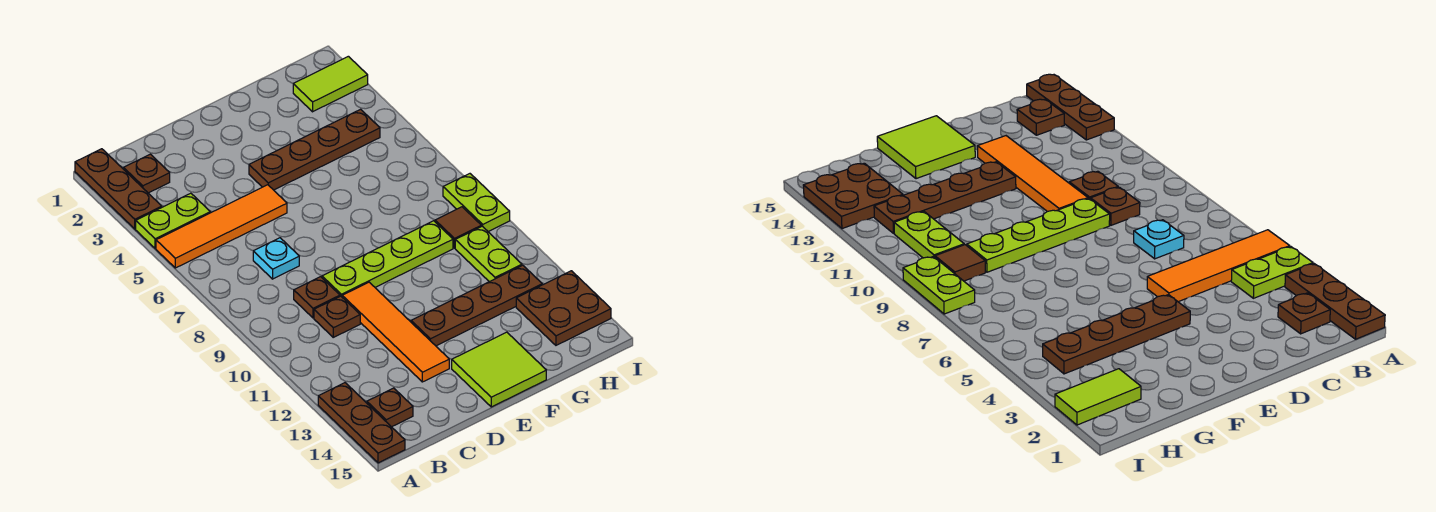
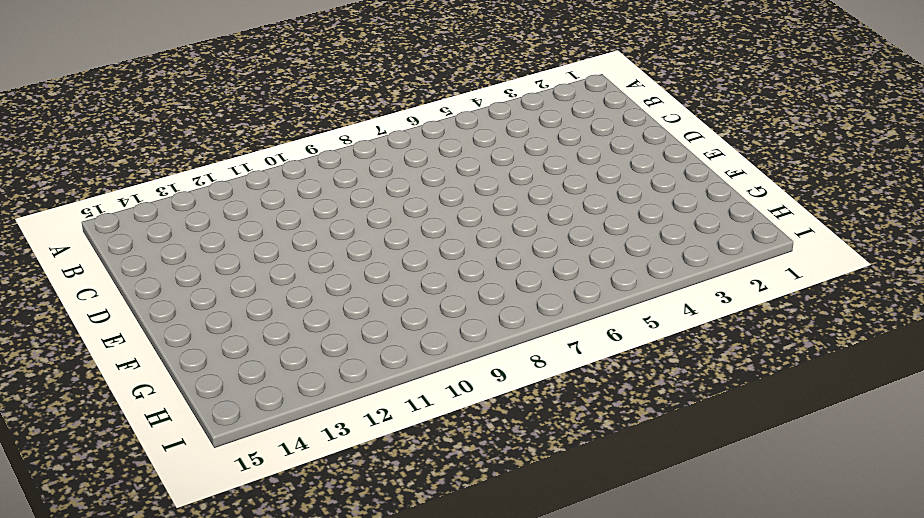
none -> brown 1x3 plate [75,149,162,229]
none -> lime 1x2 plate [136,193,210,249]
none -> orange 1x4 tile [156,185,287,268]

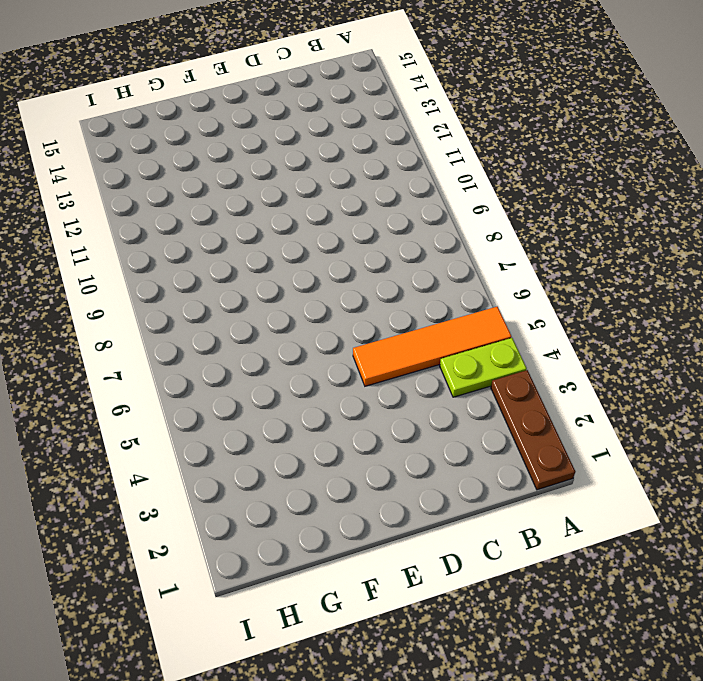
none -> brown 1x3 plate [318,383,405,463]
none -> brown 1x1 plate [124,154,170,193]
none -> brown 1x1 plate [367,388,413,427]

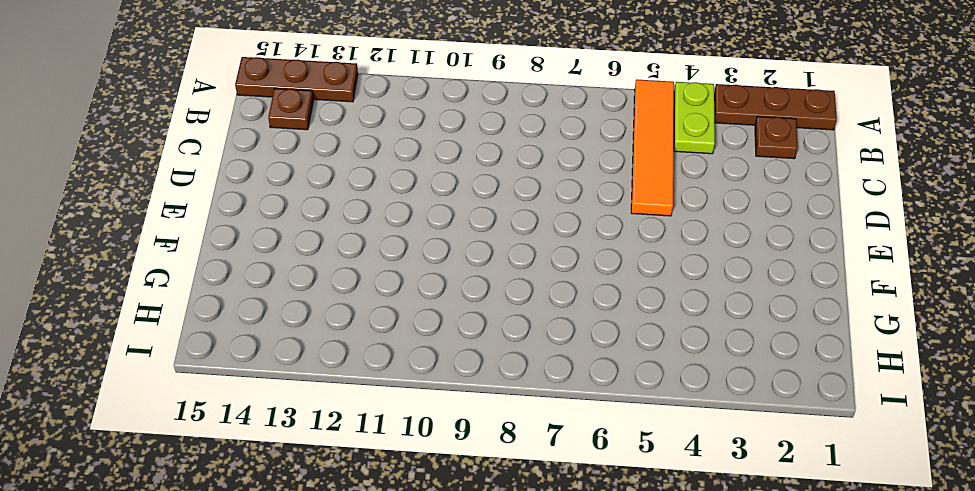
none -> cyan 1x1 plate [253,238,299,279]
none -> brown 1x1 plate [294,277,340,318]
none -> brown 1x1 plate [314,296,360,337]

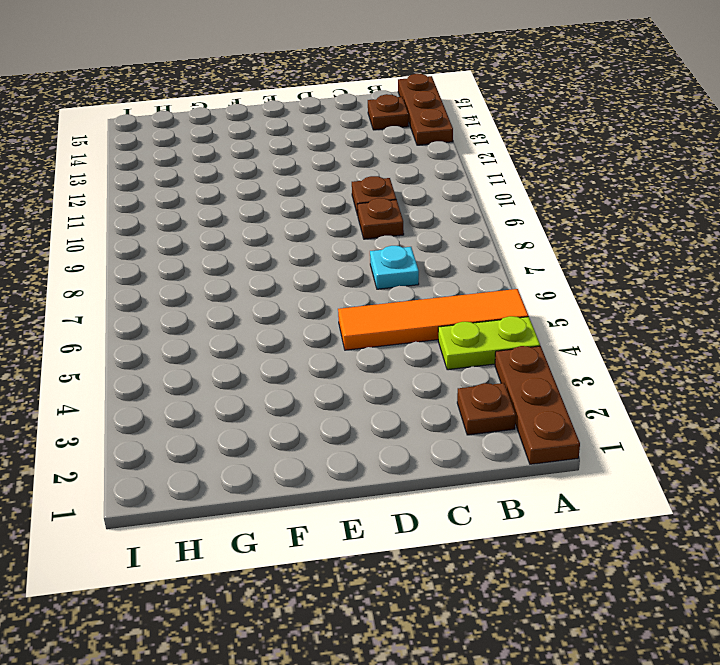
none -> lime 1x4 plate [322,221,453,297]
none -> orange 1x4 tile [342,282,449,382]
none -> brown 1x4 plate [249,109,380,190]

